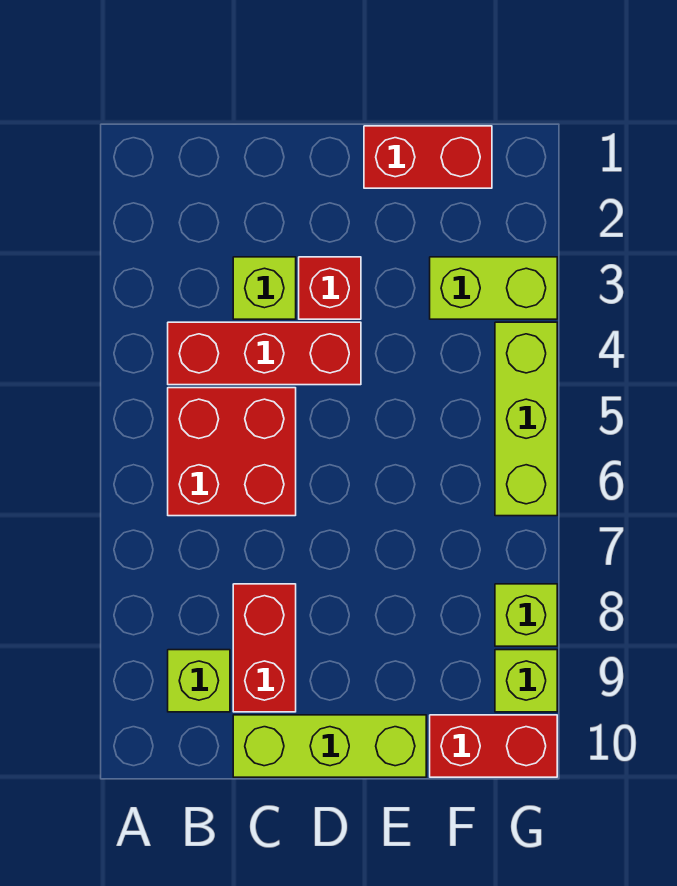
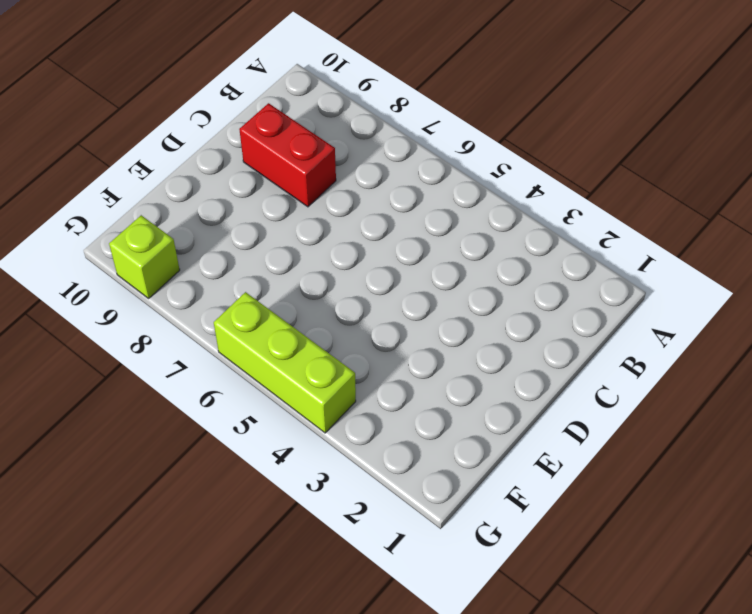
none -> red 1x3 brick [168,322,361,385]
none -> red 2x2 brick [168,388,296,516]
none -> lime 1x1 brick [168,650,230,712]

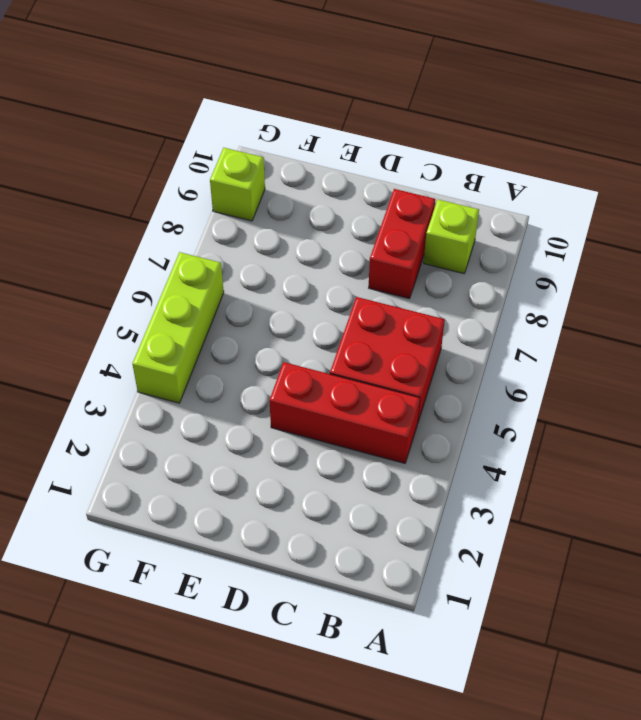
none -> lime 1x1 brick [233,257,296,319]
none -> lime 1x3 brick [233,715,426,777]
none -> red 1x1 brick [299,257,361,319]

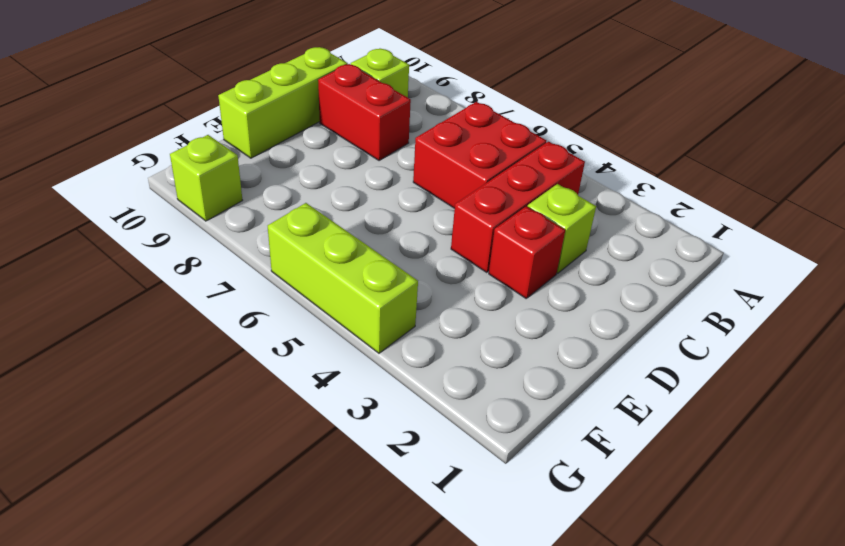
none -> red 1x2 brick [364,126,492,188]
none -> lime 1x2 brick [430,257,557,319]
none -> red 1x2 brick [430,715,557,777]

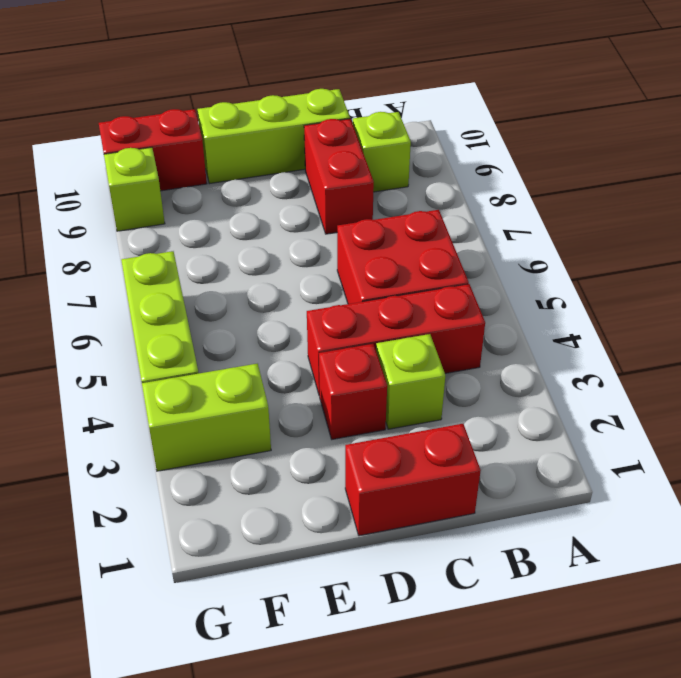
red 1x2 brick [345,424,481,536] -> red 1x2 brick moved to [364,126,492,188]
none -> lime 1x1 brick [495,584,557,646]

